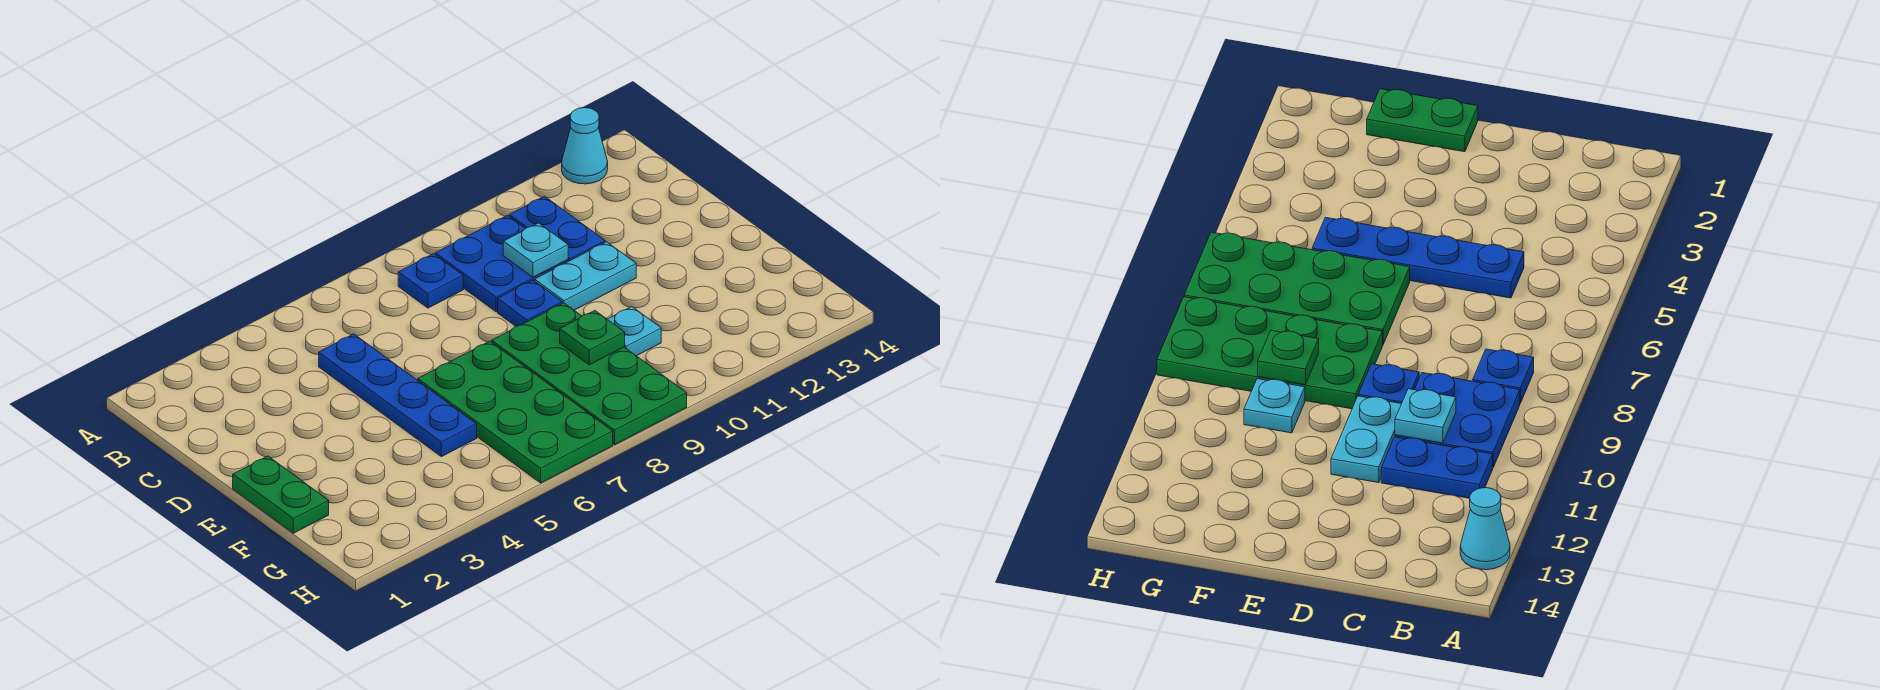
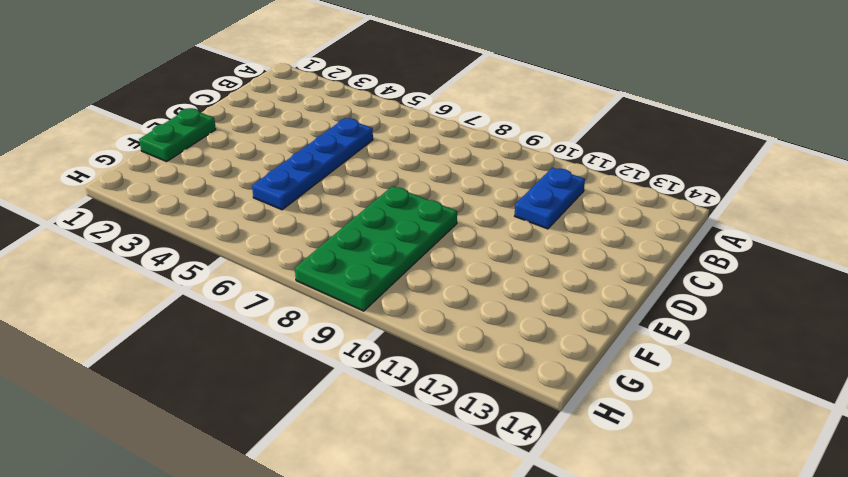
none -> cyan 1x1 cone [562,108,608,184]
none -> blue 1x1 plate [398,254,463,308]
none -> blue 2x2 plate [435,216,568,312]

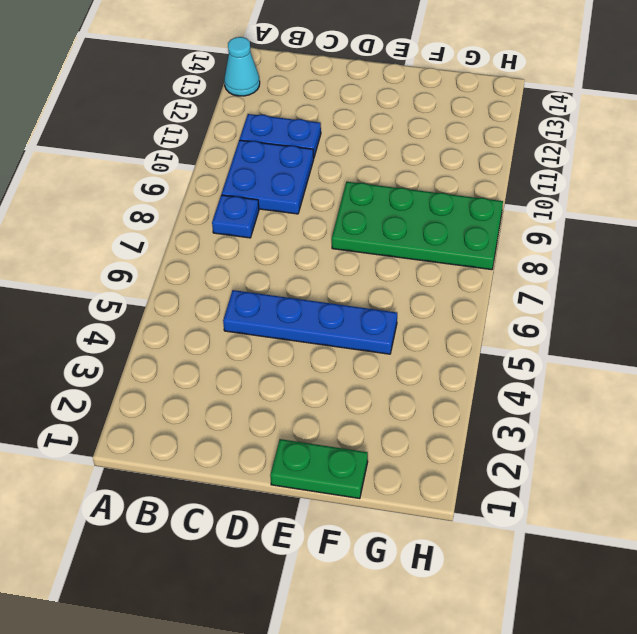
none -> blue 1x1 plate [498,280,562,326]
none -> cyan 1x2 plate [535,242,636,310]
none -> green 2x4 plate [418,341,613,483]

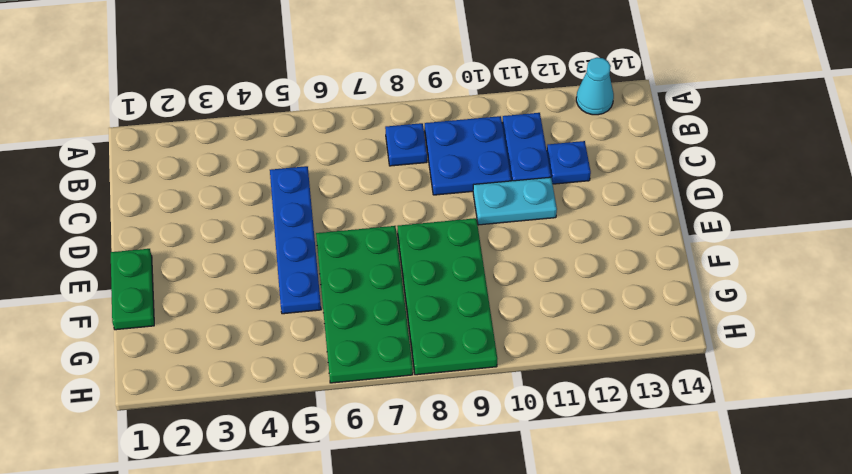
blue 1x1 plate [547,141,591,184] -> blue 1x1 plate moved to [498,280,562,326]
none -> cyan 1x1 plate [607,307,661,356]
none -> cyan 1x1 plate [503,223,568,277]
none -> green 1x1 plate [560,311,625,365]

